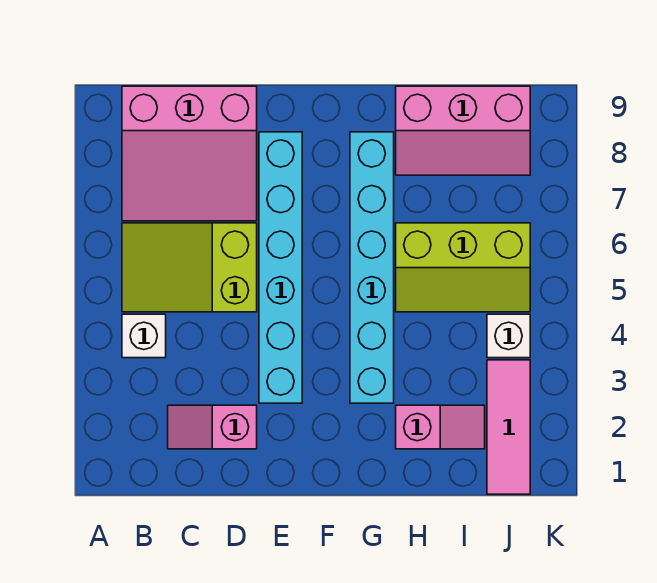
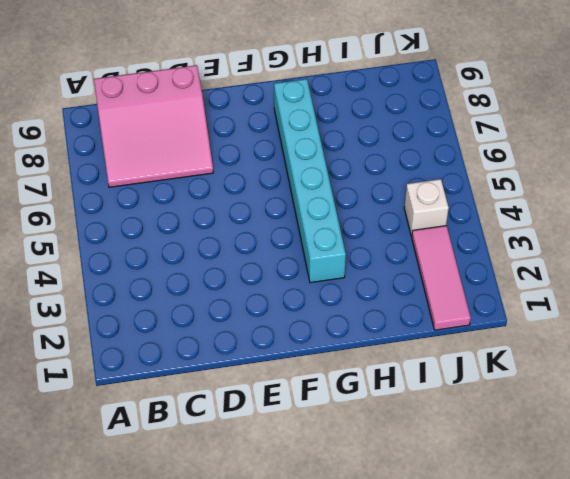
none -> white 1x1 brick [122,314,166,358]
none -> lime 2x3 slope [122,223,257,312]

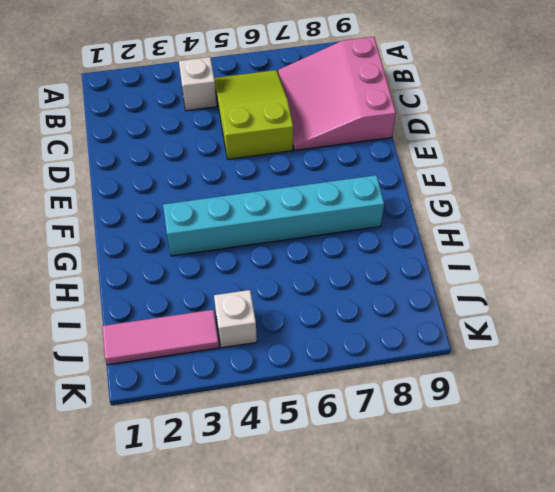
none -> pink 1x2 slope [168,405,257,449]
none -> cyan 1x6 brick [259,132,302,403]

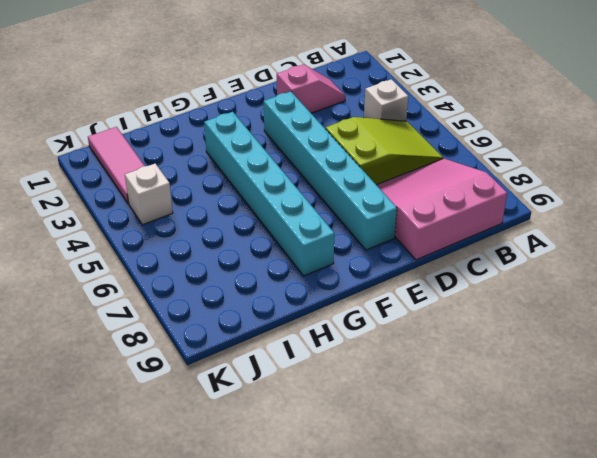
none -> pink 1x2 slope [396,405,485,449]
none -> lime 2x3 slope [396,223,530,312]

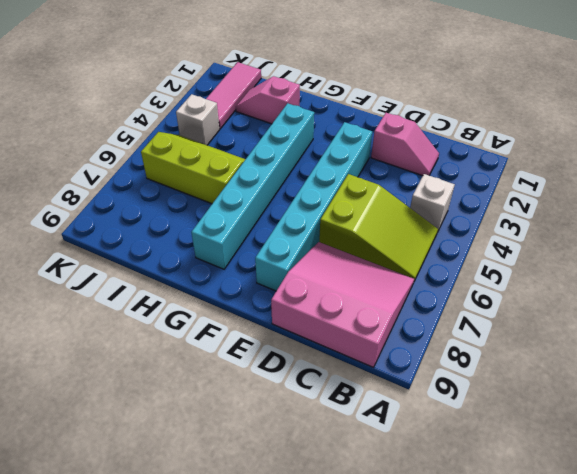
none -> pink 2x3 slope [396,86,530,175]

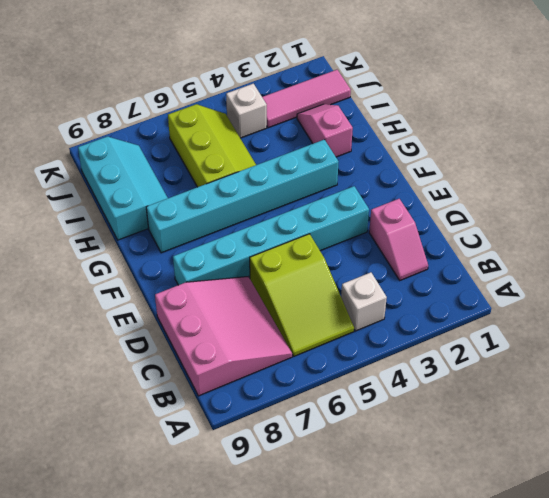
cyan 2x3 slope [78,137,168,240] -> pink 2x3 slope [396,86,530,175]

